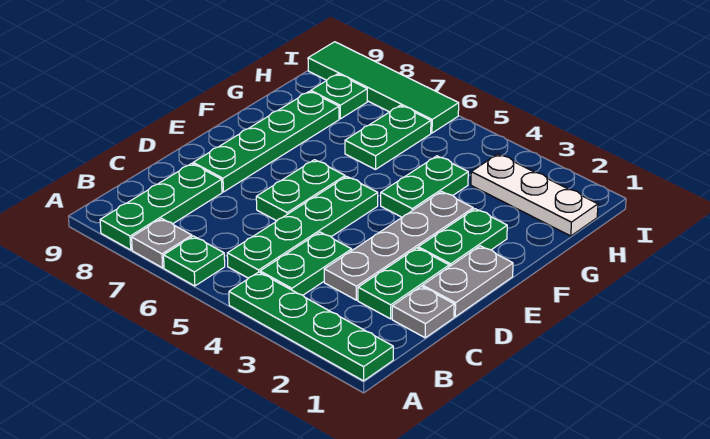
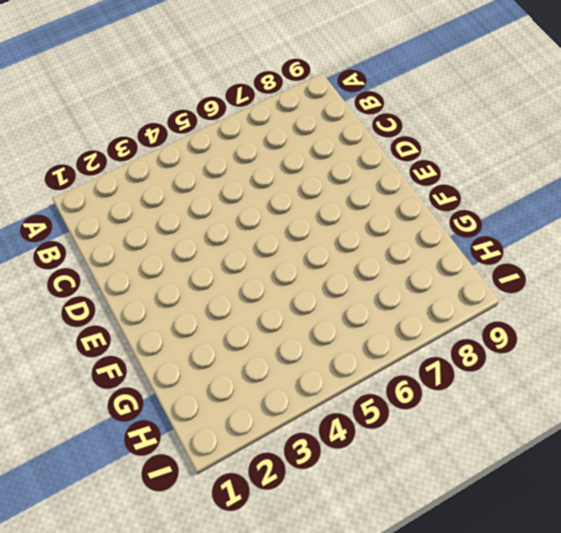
none -> green 1x4 plate [229,272,393,381]
none -> green 1x1 plate [164,236,225,286]
none -> grey 1x1 plate [132,219,192,268]

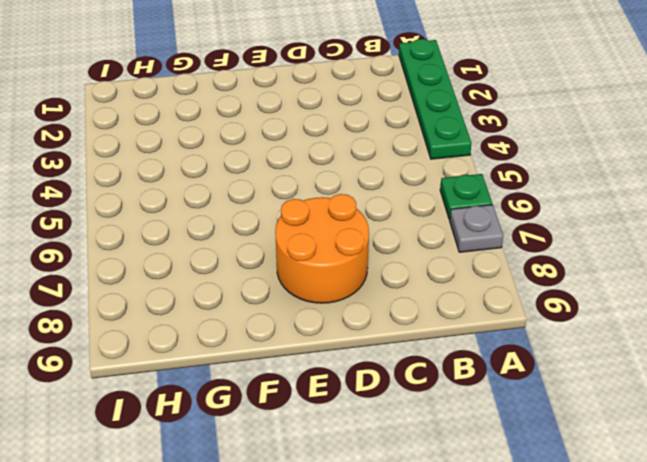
orange 2x2 round brick [275,194,369,303] -> green 1x4 plate [193,91,339,192]
none -> green 1x3 plate [100,163,222,250]
none -> green 1x2 plate [260,232,352,295]
none -> green 1x4 plate [227,176,378,278]

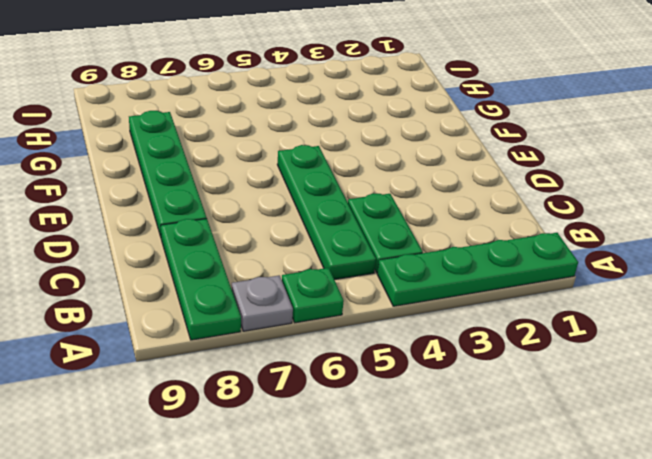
none -> grey 1x1 plate [392,286,454,338]
none -> green 1x2 plate [358,248,449,319]
none -> grey 1x4 plate [324,192,473,300]

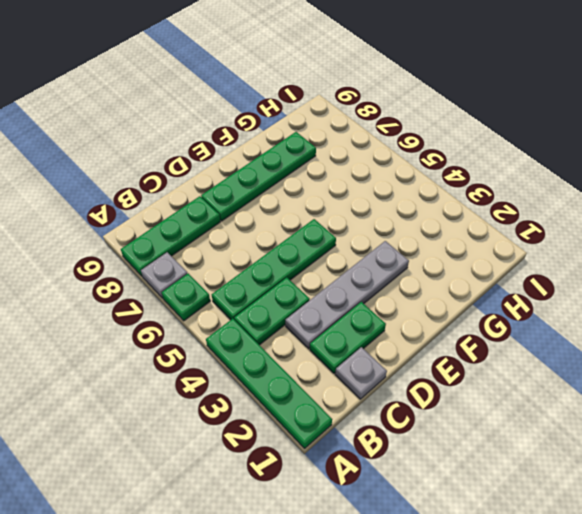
none -> grey 1x2 plate [423,246,513,317]
none -> green 1x2 plate [256,160,345,221]
none -> green 1x2 plate [418,209,507,267]

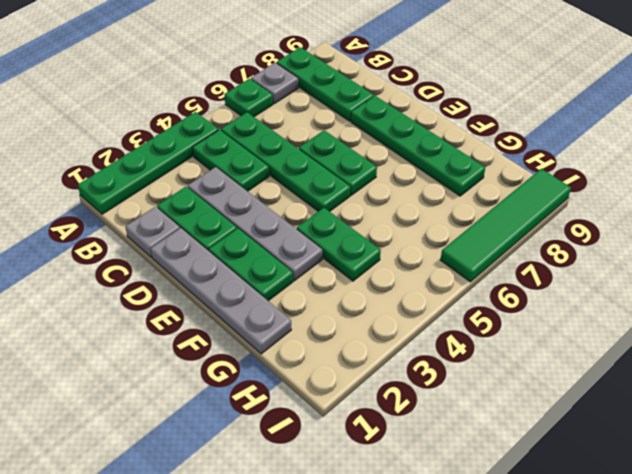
grey 1x4 plate [151,228,292,354] -> grey 1x2 plate [423,246,513,317]
none -> green 1x2 plate [345,105,431,170]
none -> white 1x3 plate [471,154,598,236]
none -> green 1x1 plate [311,74,367,119]

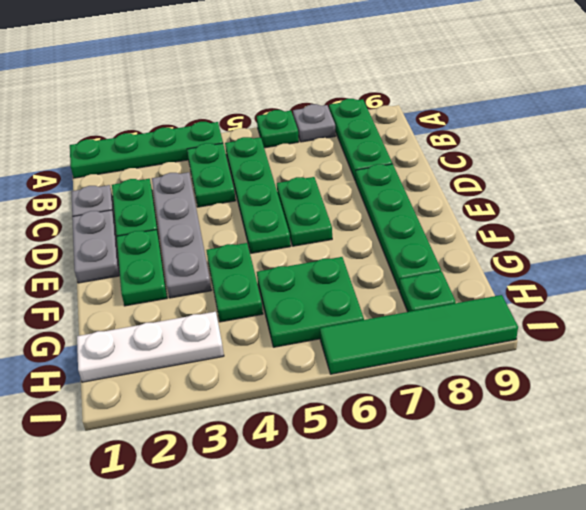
green 2x2 plate [257,257,364,347] -> green 1x2 plate [345,105,431,170]

